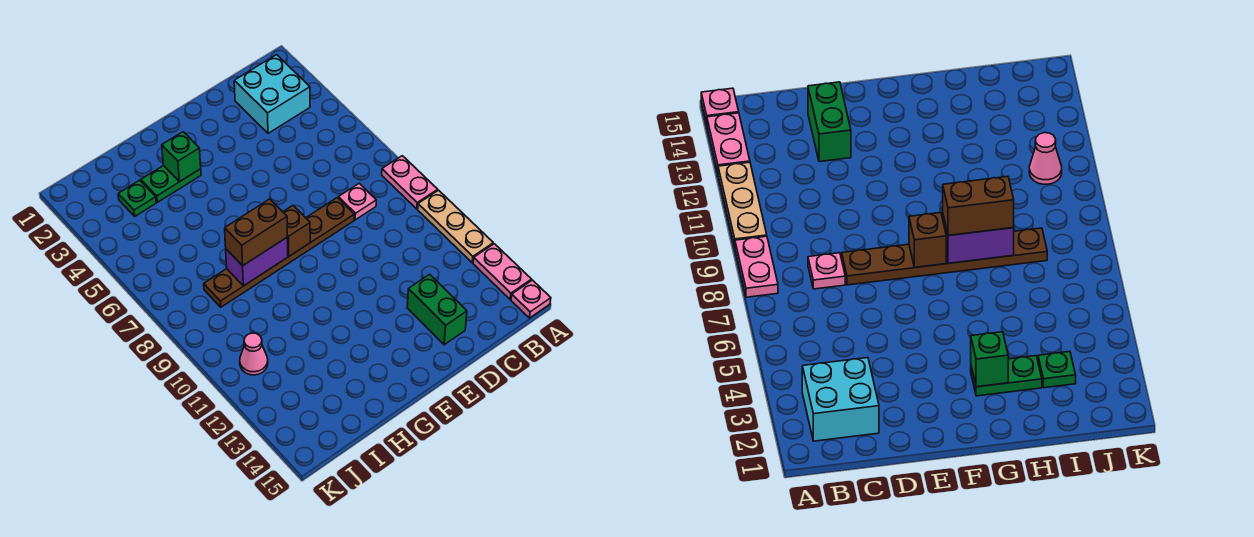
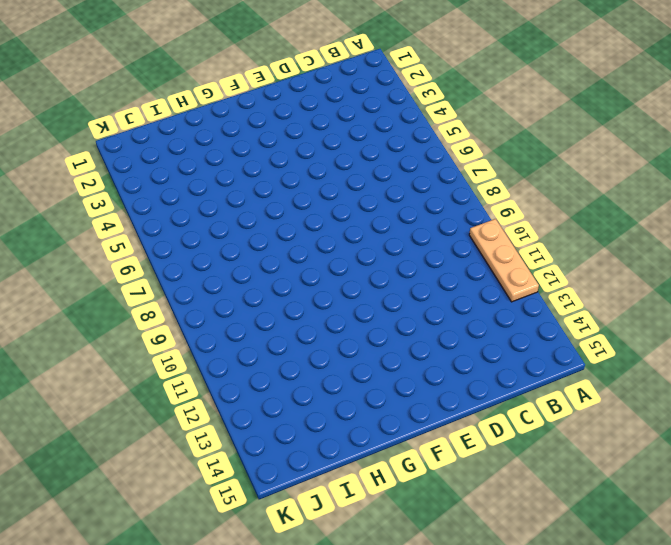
none -> pink 1x2 plate [382,156,438,209]
none -> pink 1x2 plate [473,244,531,299]
none -> pink 1x1 plate [511,280,551,318]

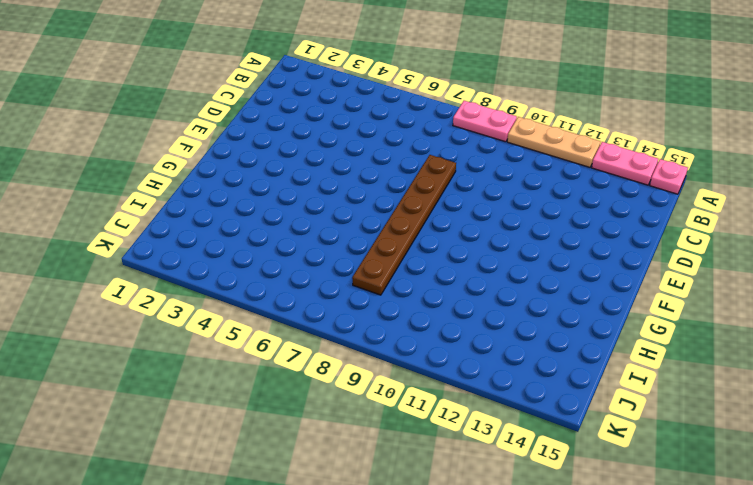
none -> cyan 2x2 brick [234,55,310,133]
none -> pink 1x1 plate [338,183,376,220]
none -> green 1x2 brick [407,274,467,345]

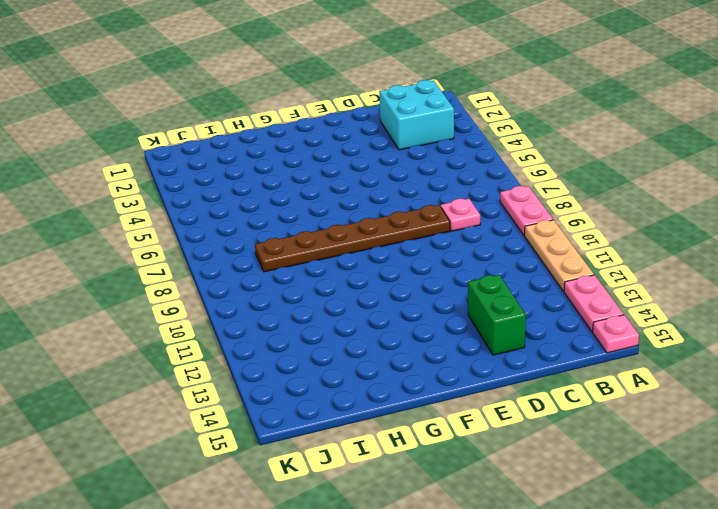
none -> green 1x2 plate [141,165,201,202]
none -> green 1x1 plate [118,180,156,216]
none -> pink 1x1 cone [240,333,268,375]

